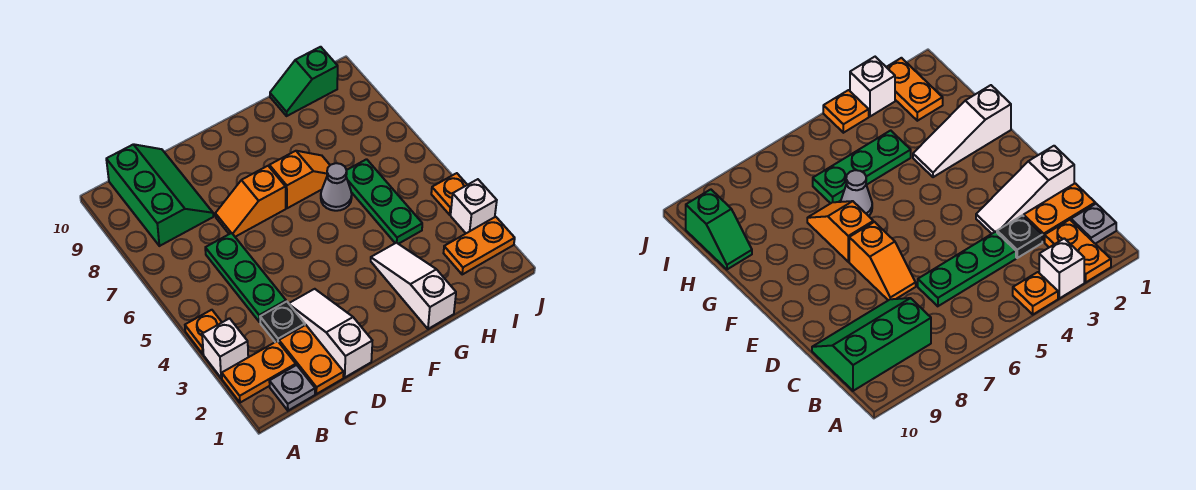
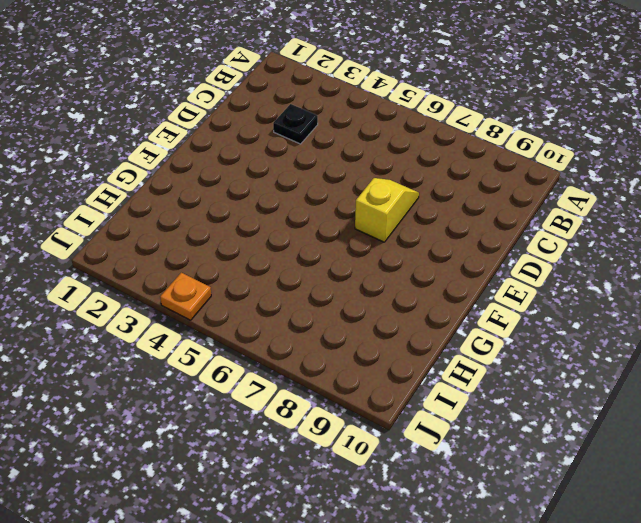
yellow 1x2 slope [355,178,419,242] -> orange 1x2 slope [215,166,286,237]
none -> orange 1x2 plate [222,341,296,403]
none -> white 1x1 brick [202,318,248,378]
none -> orange 1x1 plate [185,310,222,354]

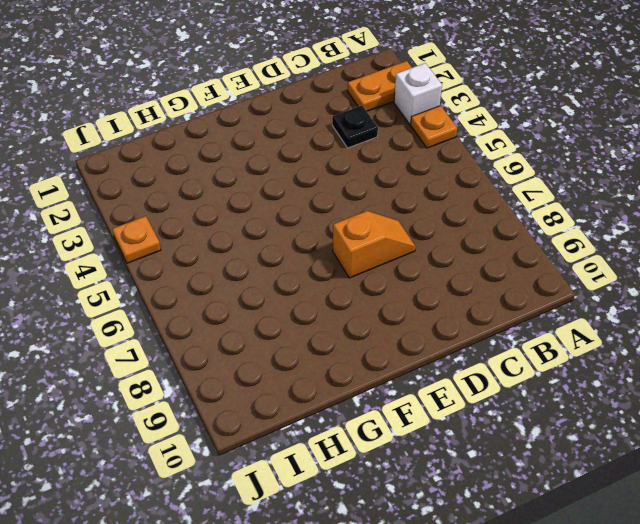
none -> grey 1x1 plate [269,365,315,411]
none -> green 2x3 slope [106,144,213,246]
none -> orange 1x2 plate [279,325,344,394]

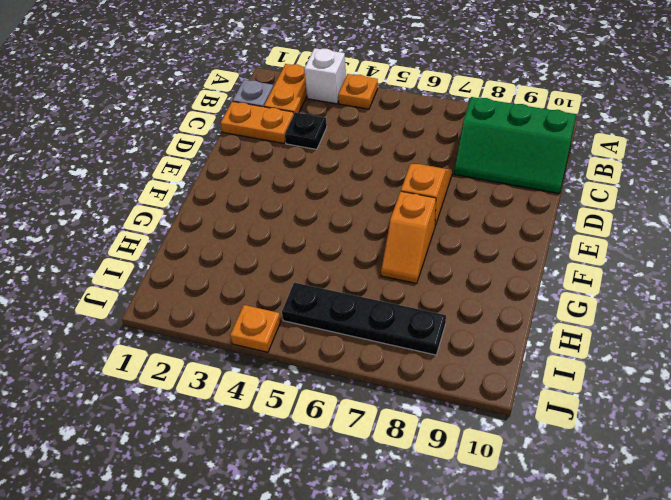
black 1x4 plate [282,282,446,355] -> none
none -> green 1x3 plate [205,233,286,322]
none -> white 1x3 slope [289,289,372,377]
none -> white 1x3 slope [371,243,456,329]

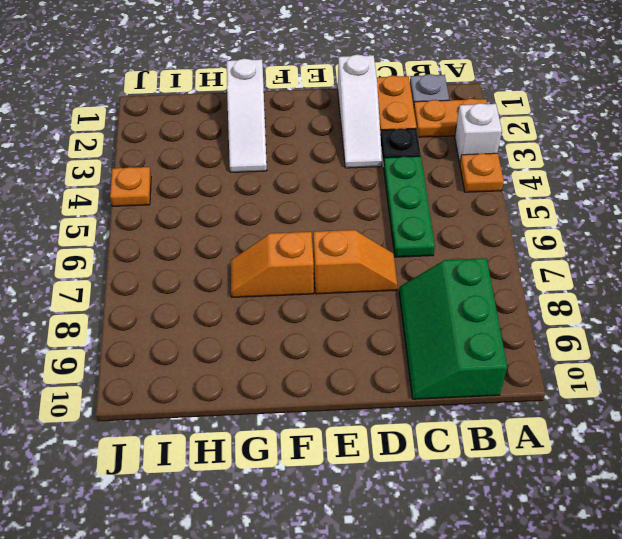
none -> grey 1x1 cone [321,163,352,211]
none -> green 1x3 plate [346,159,422,244]
none -> green 1x2 slope [270,47,338,116]

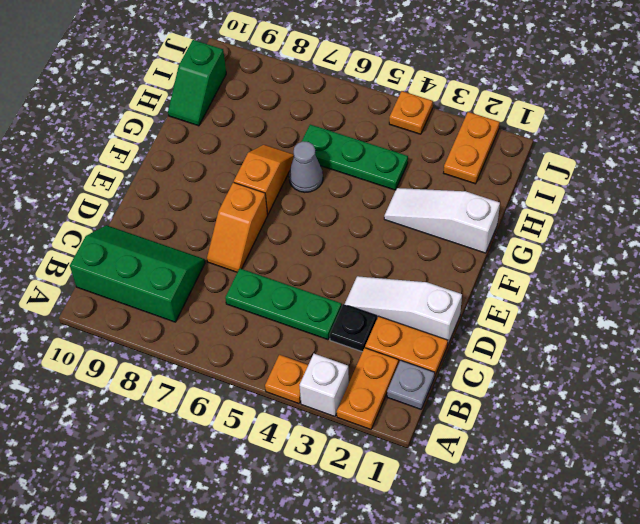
none -> white 1x1 brick [451,179,497,233]

